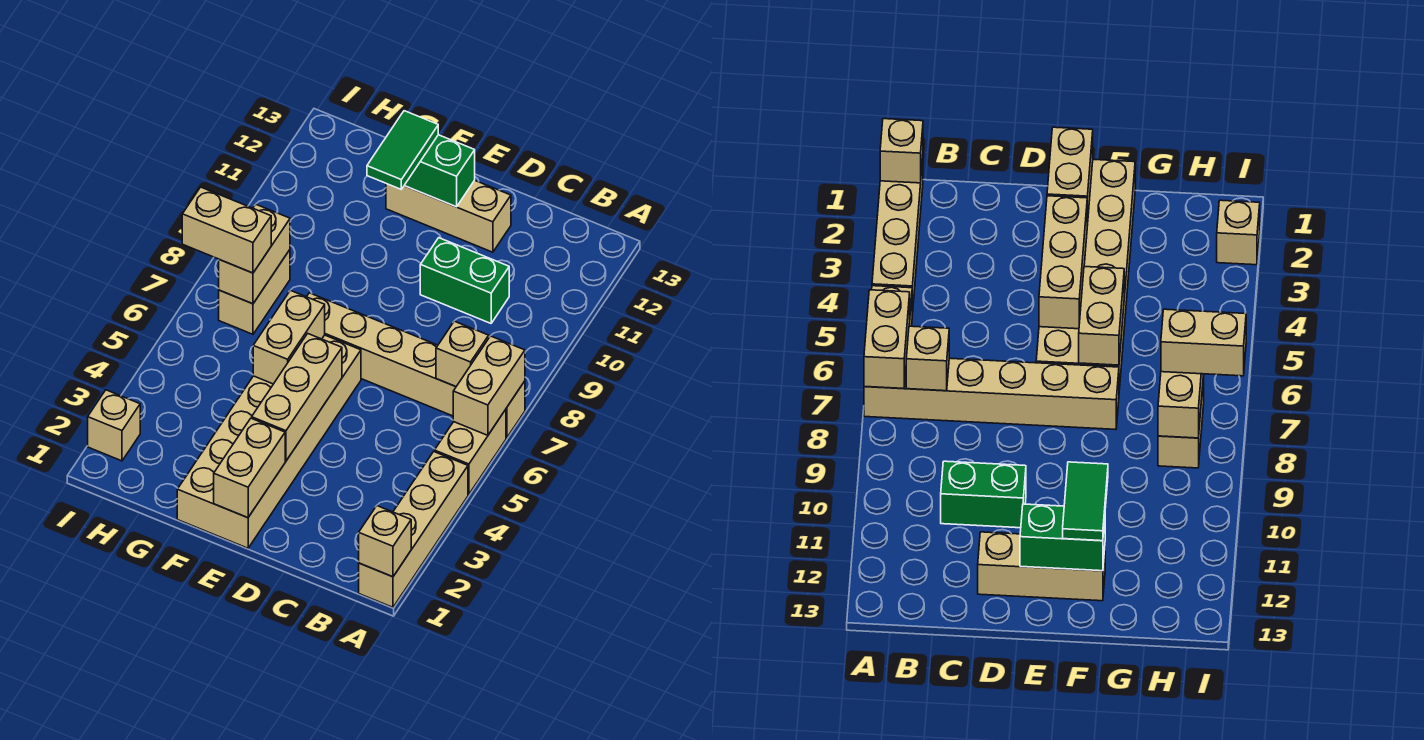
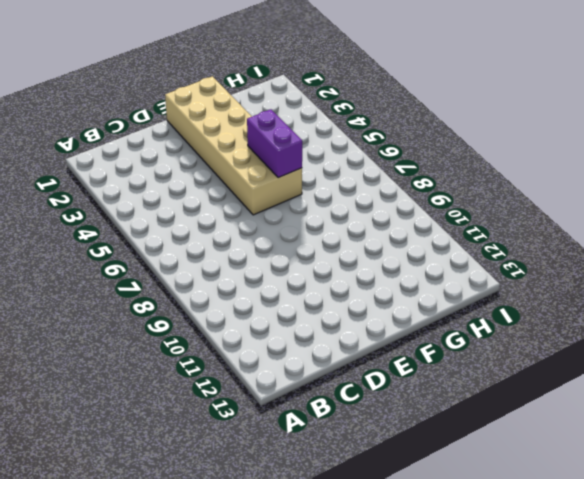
purple 1x2 brick [247,109,302,178] -> tan 1x2 brick [253,290,325,384]
none -> tan 1x4 brick [359,452,468,607]
none -> tan 1x2 brick [434,409,506,494]
none -> tan 1x6 brick [307,293,525,438]

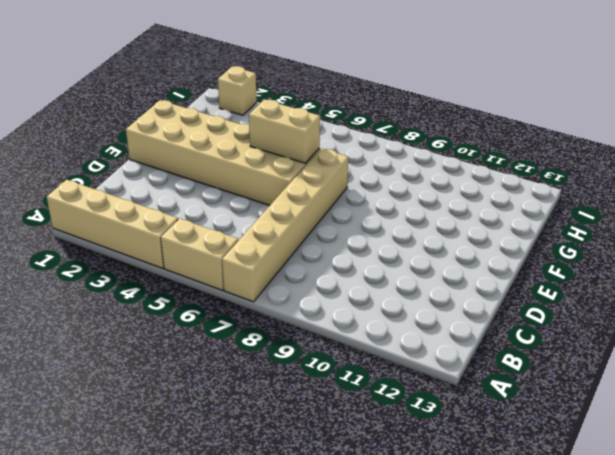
none -> green 1x2 brick [420,238,509,323]
none -> tan 1x3 brick [386,180,511,252]
none -> tan 1x2 brick [219,250,290,334]

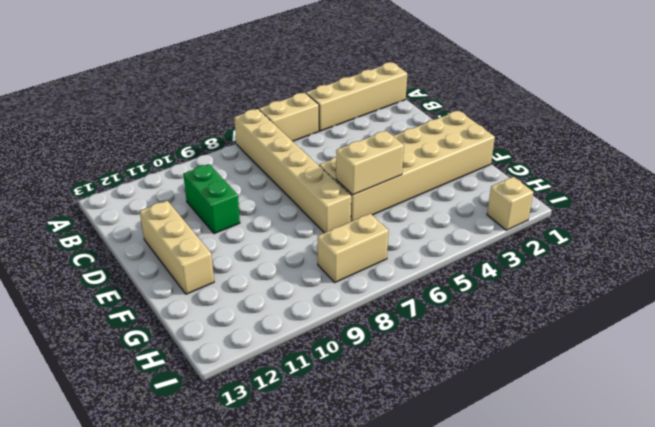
none -> tan 1x1 brick [359,506,411,577]
none -> tan 1x2 brick [453,336,525,435]
none -> tan 1x1 brick [436,321,489,387]

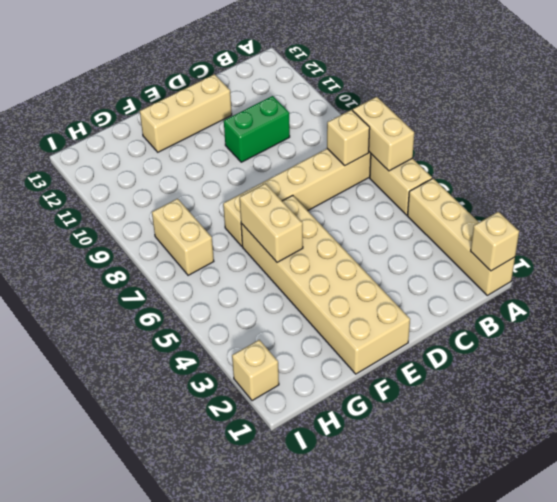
none -> tan 1x2 brick [214,418,285,518]
none -> tan 1x3 brick [252,334,342,461]
none -> green 1x2 brick [404,135,475,207]

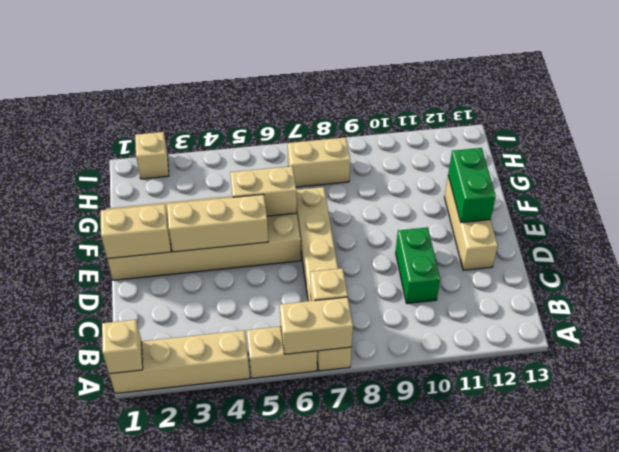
none -> tan 1x2 brick [219,204,290,304]
none -> green 1x2 tile [367,111,438,189]
none -> tan 1x2 brick [182,187,271,273]

